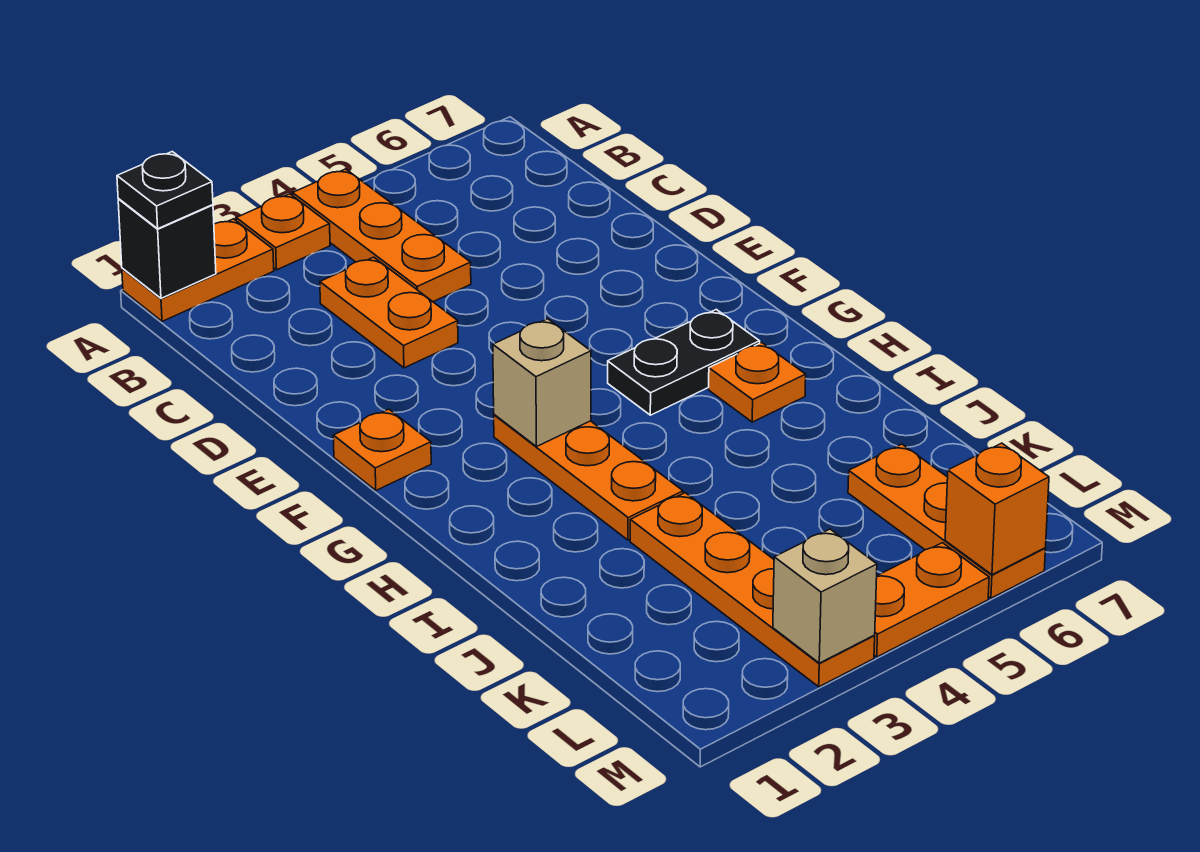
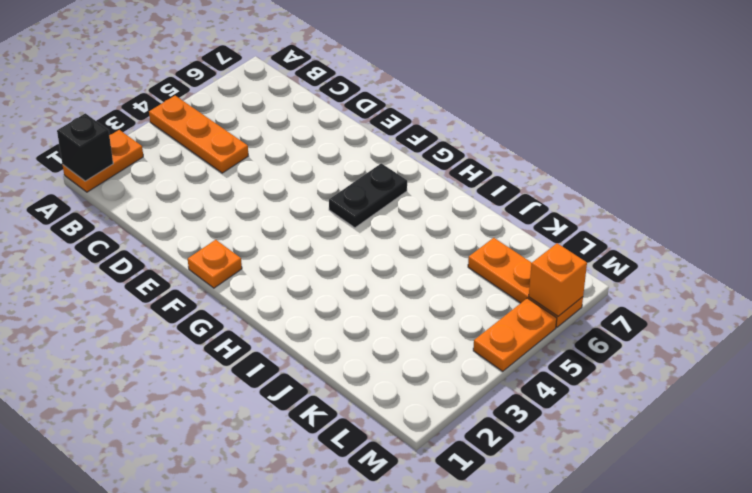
none -> orange 1x1 plate [236,194,330,270]
none -> orange 1x2 plate [320,257,458,368]
none -> orange 1x3 plate [494,415,683,540]

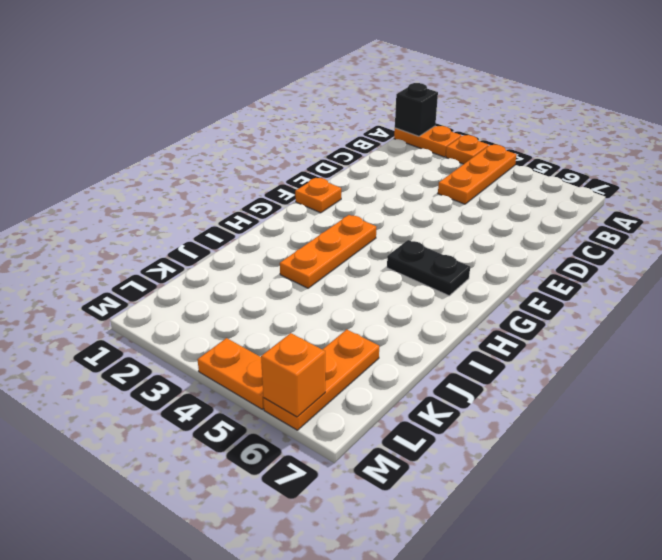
none -> orange 1x2 plate [320,257,458,368]
none -> orange 1x1 plate [709,342,806,422]
none -> orange 1x4 plate [630,493,875,687]

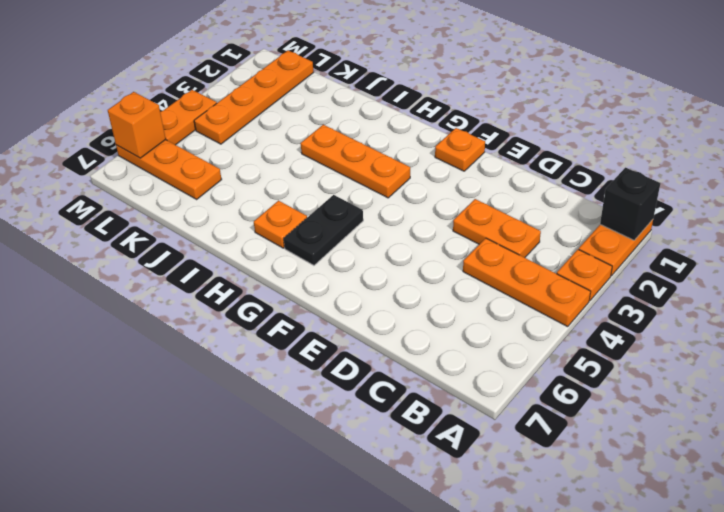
orange 1x4 plate [194,51,314,144] -> orange 1x4 plate turned to [630,493,875,687]
none -> tan 1x1 brick [493,319,591,447]
none -> tan 1x1 brick [773,529,877,663]
none -> black 1x1 plate [117,152,213,229]

